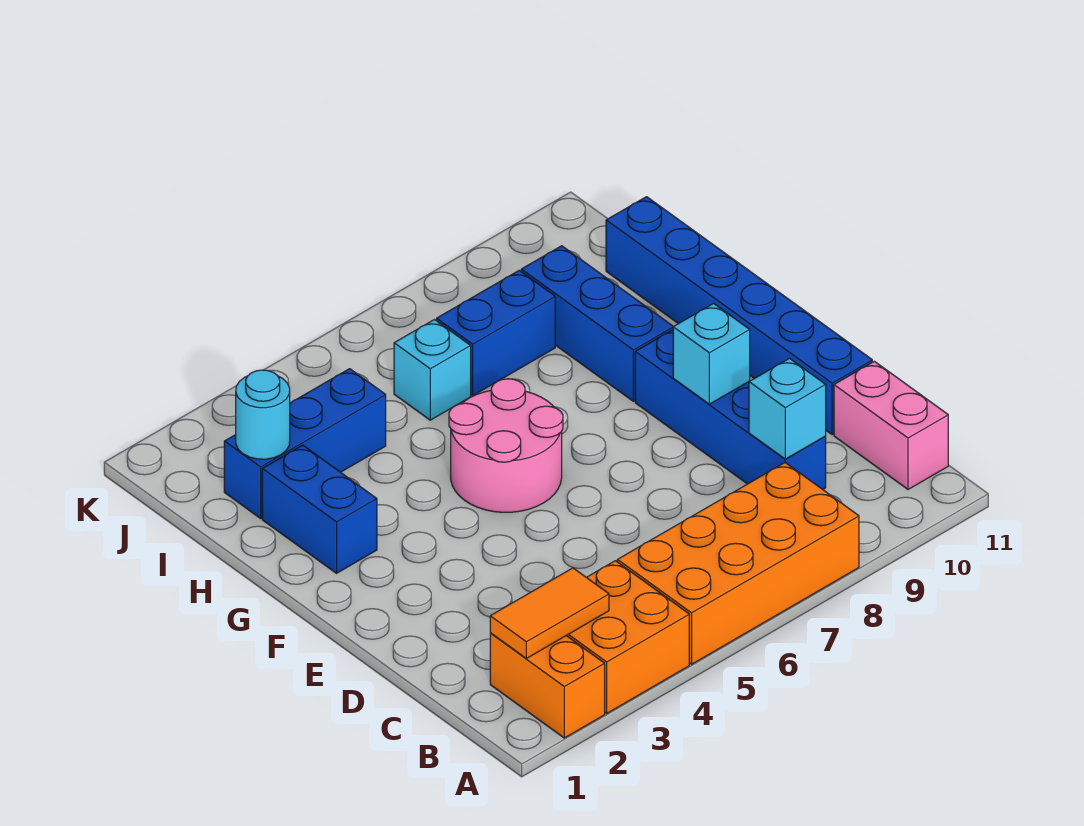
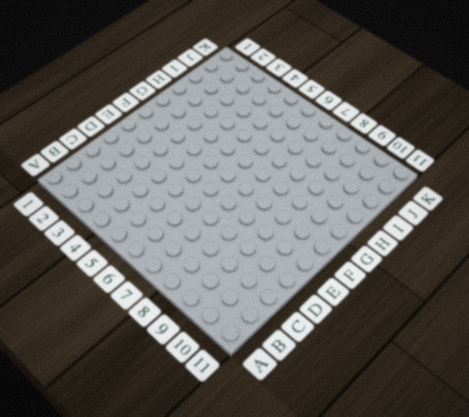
none -> orange 1x2 brick [490,633,605,738]
none -> orange 2x2 brick [567,561,689,713]
none -> orange 2x4 brick [617,463,859,664]

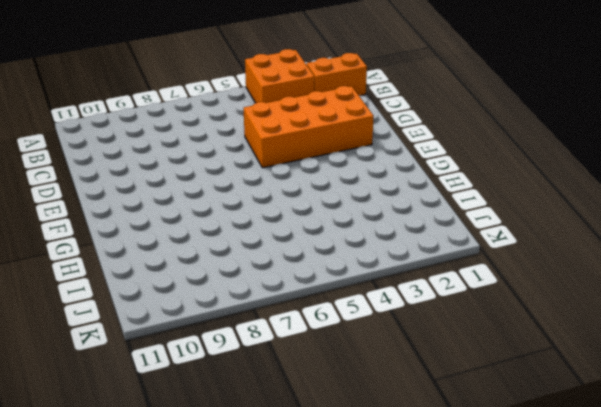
orange 1x2 brick [306,53,367,95] -> orange 1x2 brick turned to [490,633,605,738]
orange 2x4 brick [244,86,374,168] -> orange 2x4 brick moved to [617,463,859,664]
none -> pink 1x2 brick [834,361,948,489]
none -> blue 1x4 brick [635,330,826,489]
none -> blue 1x6 brick [606,197,872,435]

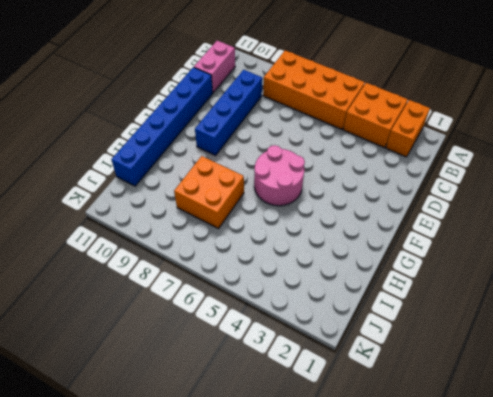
orange 2x2 brick [174,156,244,229] -> blue 1x2 brick [437,270,555,396]
none -> blue 1x2 brick [262,445,377,573]
none -> blue 1x3 brick [521,246,674,401]
none -> blue 1x3 brick [224,369,386,518]

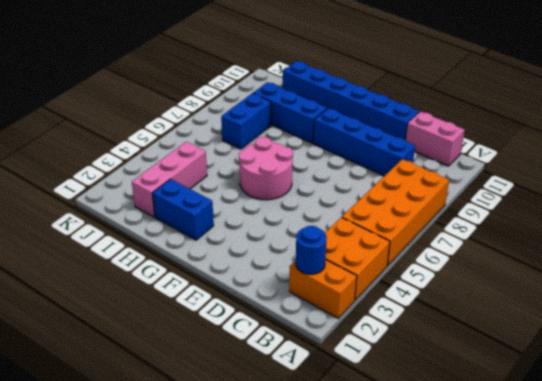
blue 1x1 round brick [296,226,327,274] -> orange 1x2 tile [490,568,609,658]
pink 1x3 brick [132,142,207,217] -> blue 1x3 brick [224,369,386,518]
none -> cyan 1x1 brick [394,320,471,420]
none -> cyan 1x1 brick [749,358,826,459]
none -> cyan 1x1 brick [673,304,750,404]

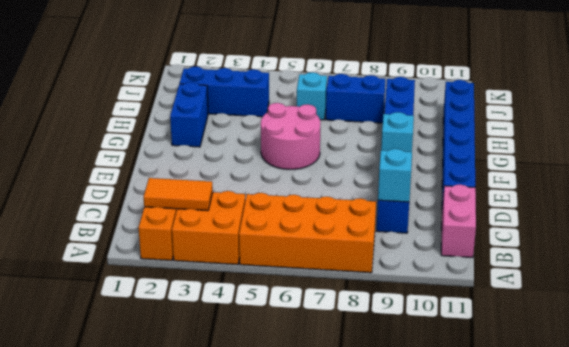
none -> cyan 1x1 round brick [236,370,290,459]

